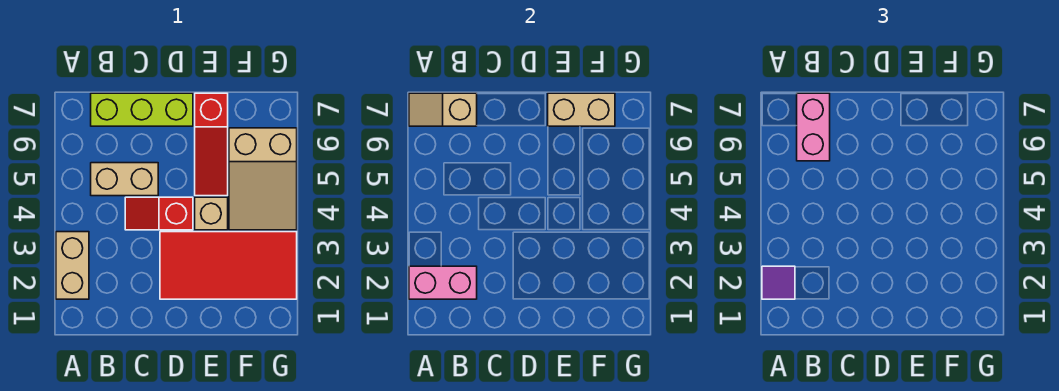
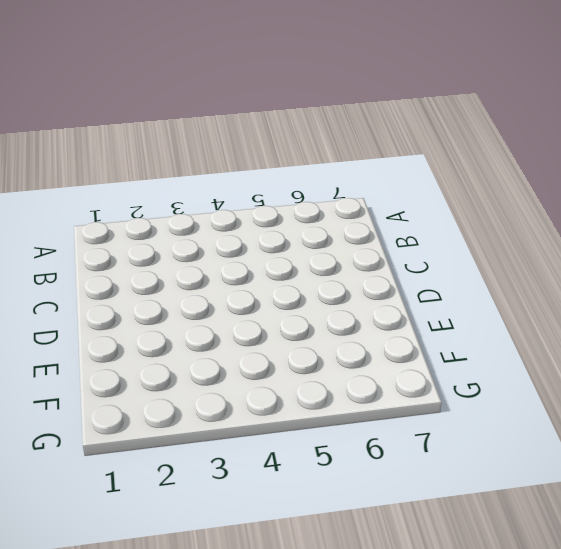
none -> tan 1x2 brick [56,232,89,299]
none -> tan 1x2 brick [91,163,158,196]
none -> lime 1x3 brick [91,93,193,126]

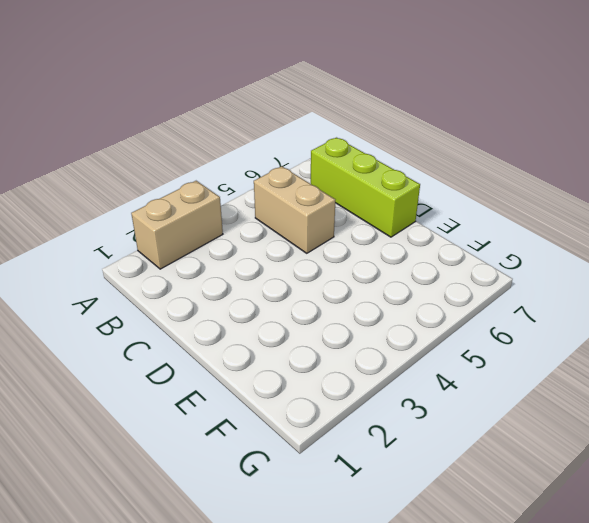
none -> red 1x2 slope [125,197,193,230]
none -> red 2x4 tile [160,232,297,299]
none -> tan 1x1 brick [195,197,228,230]

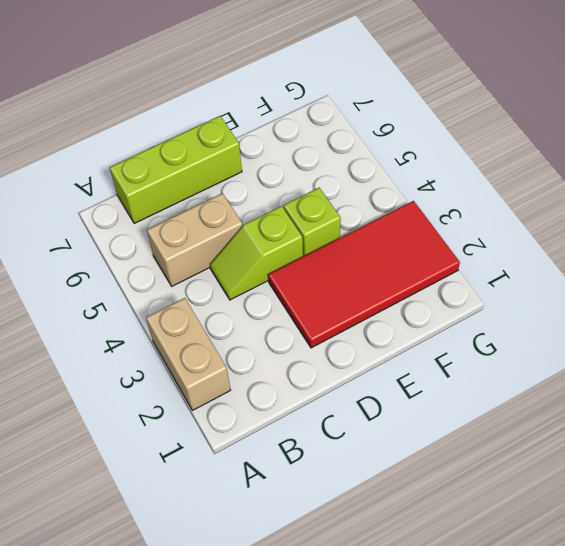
lime 1x2 slope [210,206,303,300] -> red 1x2 slope [125,197,193,230]
lime 1x1 brick [283,188,341,256] -> tan 1x1 brick [195,197,228,230]
none -> red 1x3 slope [195,93,228,196]
none -> tan 2x3 slope [229,128,297,230]
none -> pink 1x2 brick [409,266,477,299]

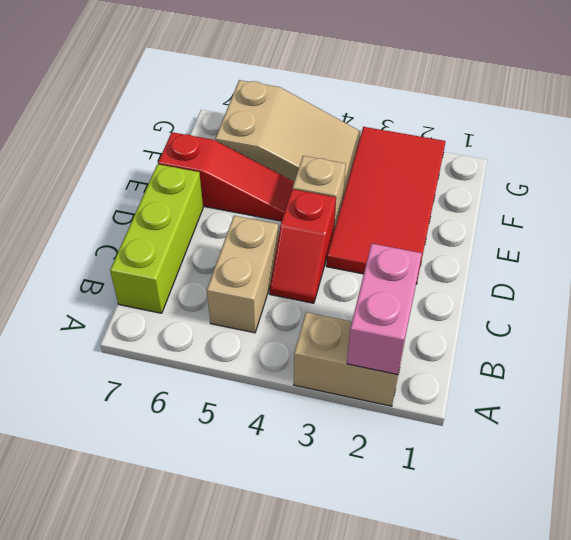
none -> tan 1x2 slope [409,93,477,126]
none -> tan 1x2 brick [548,93,615,126]
none -> purple 1x1 tile [762,266,795,299]

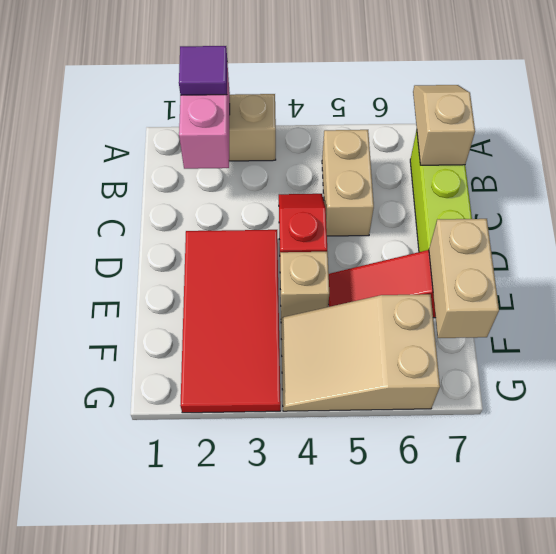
none -> pink 1x2 brick [797,93,830,161]

